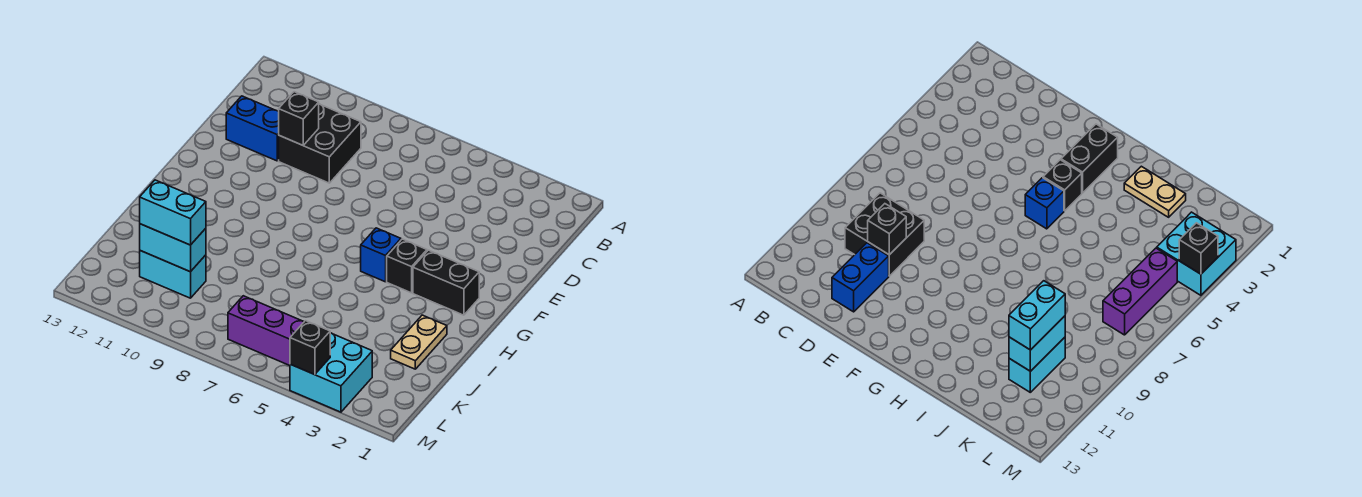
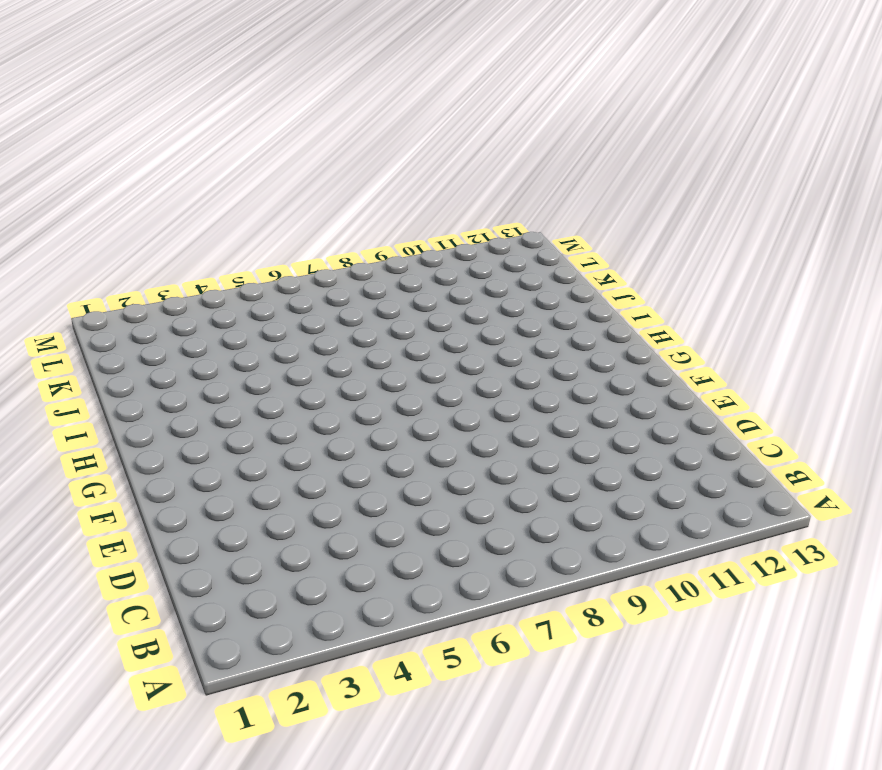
none -> black 2x2 brick [279,104,361,183]
none -> blue 1x2 brick [226,96,279,161]
none -> black 1x2 brick [413,250,479,315]

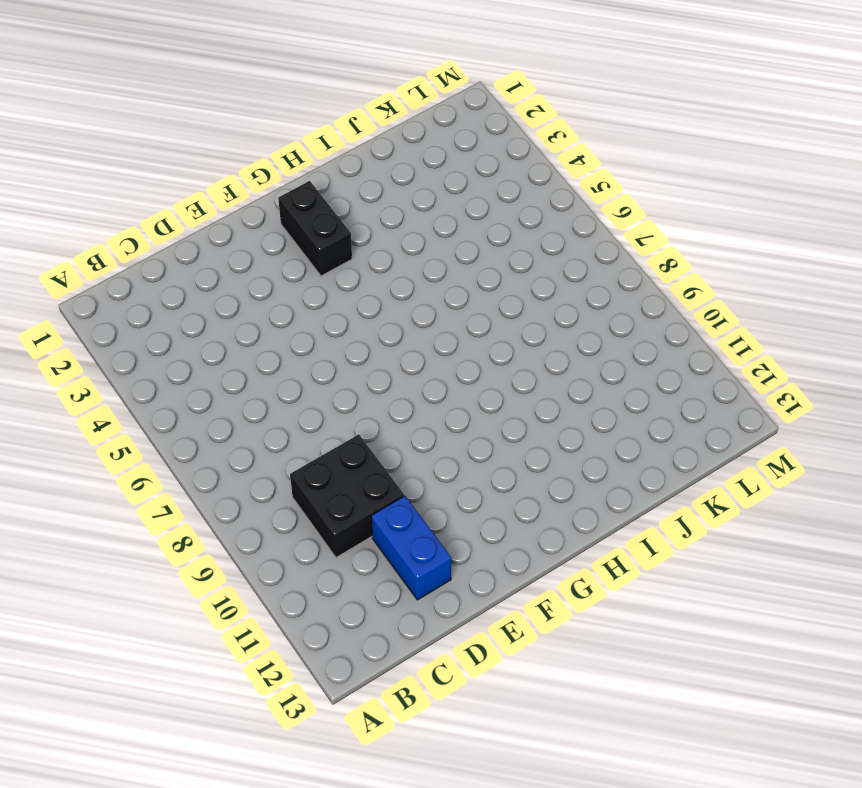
none -> black 1x1 brick [387,239,427,293]
none -> blue 1x1 brick [361,228,401,282]
none -> tan 1x2 plate [391,315,447,369]

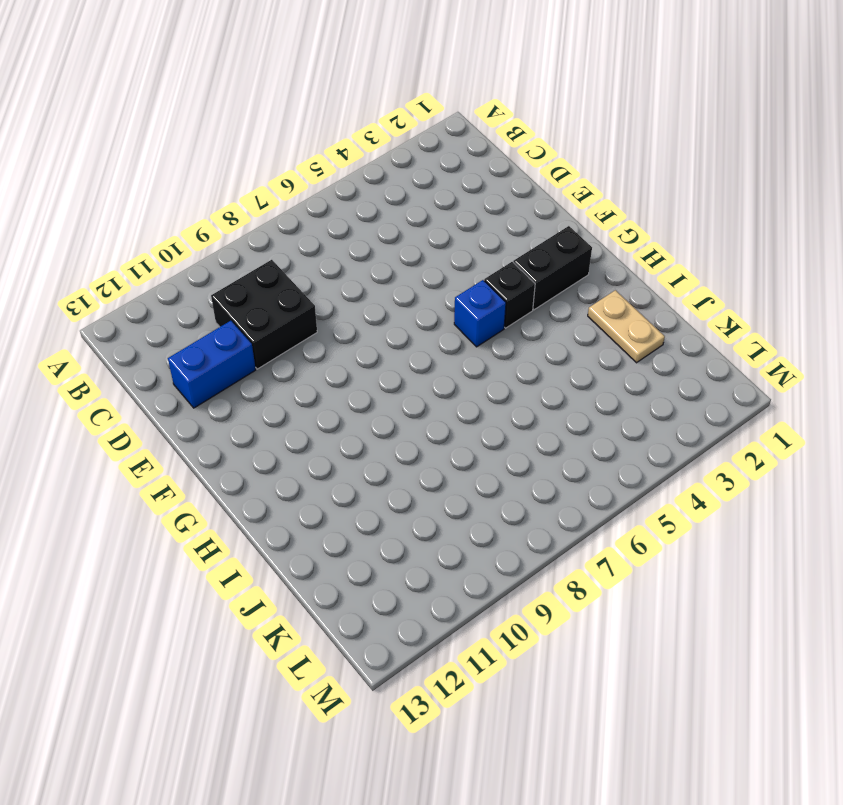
none -> cyan 1x2 brick [140,251,206,298]
none -> cyan 2x2 brick [290,333,372,412]
none -> purple 1x3 brick [228,296,304,366]

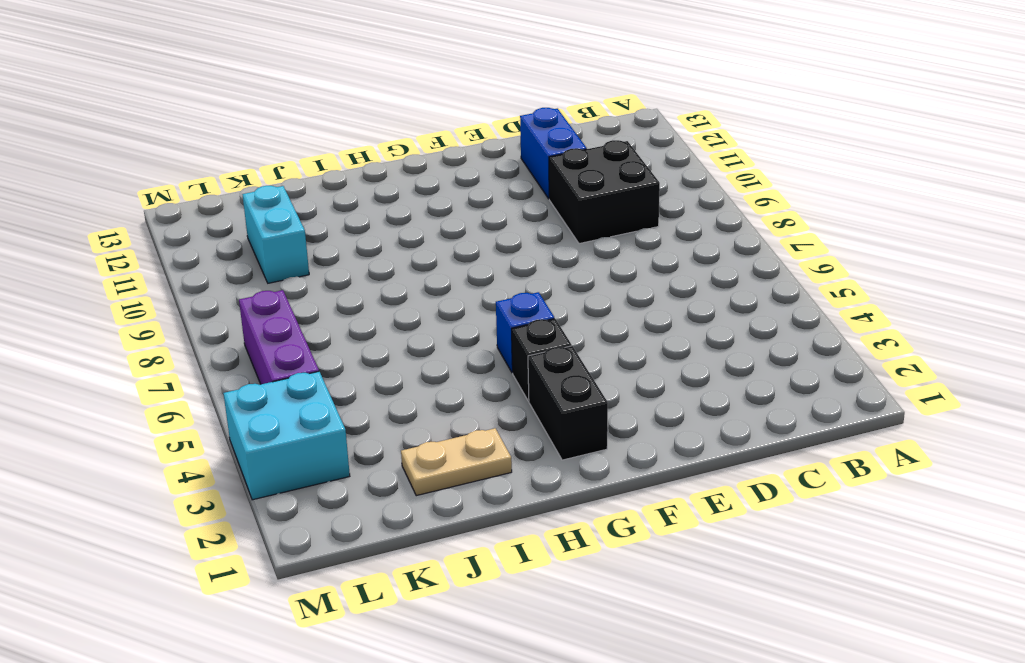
none -> black 1x1 brick [279,92,319,145]
none -> cyan 1x2 brick [140,224,206,272]
none -> black 1x1 brick [290,321,330,375]

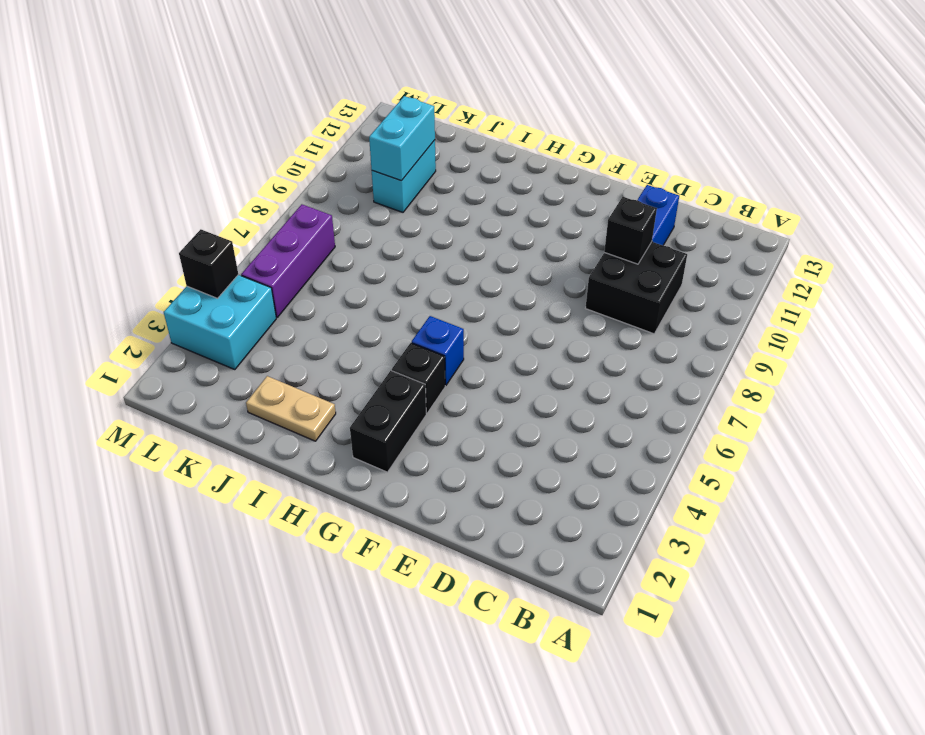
none -> cyan 1x2 brick [140,180,206,245]

